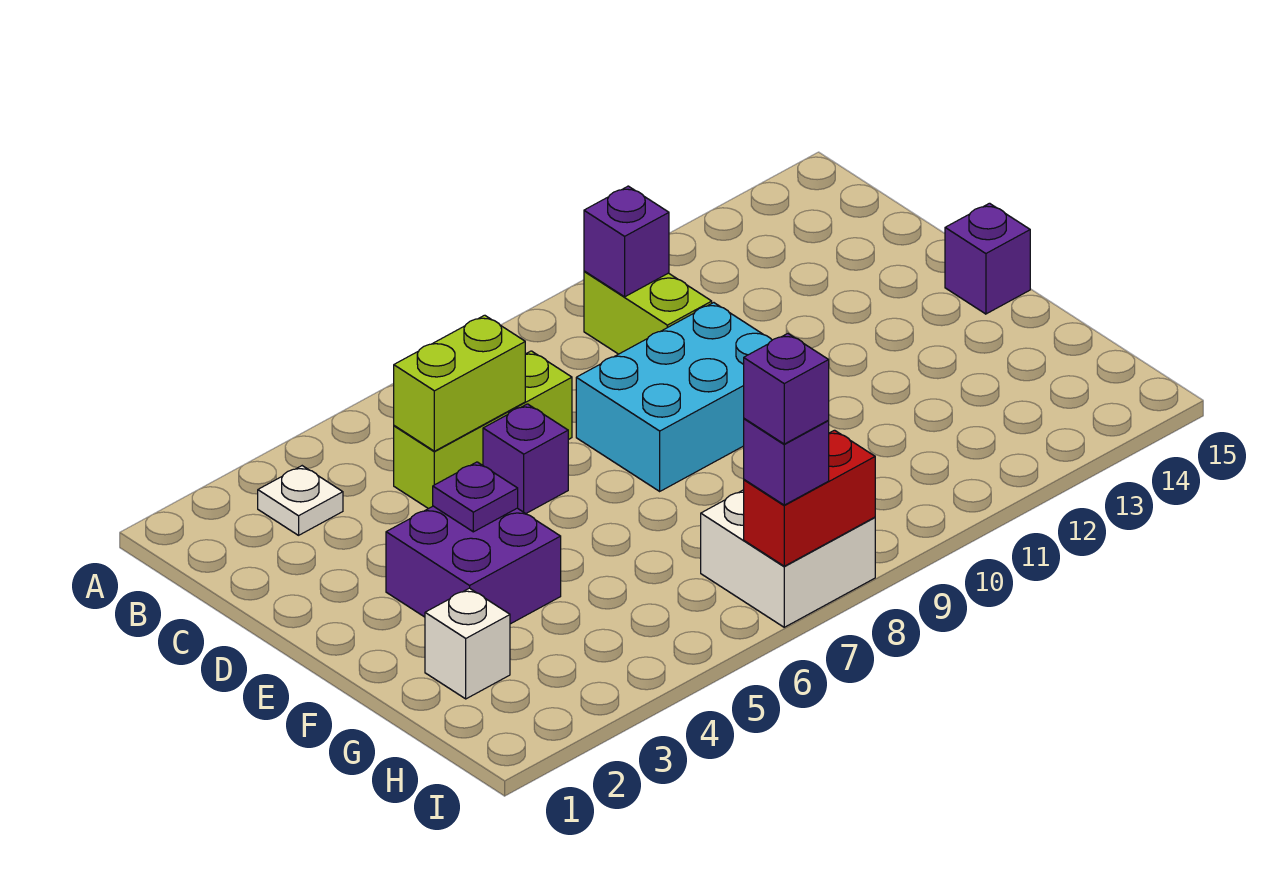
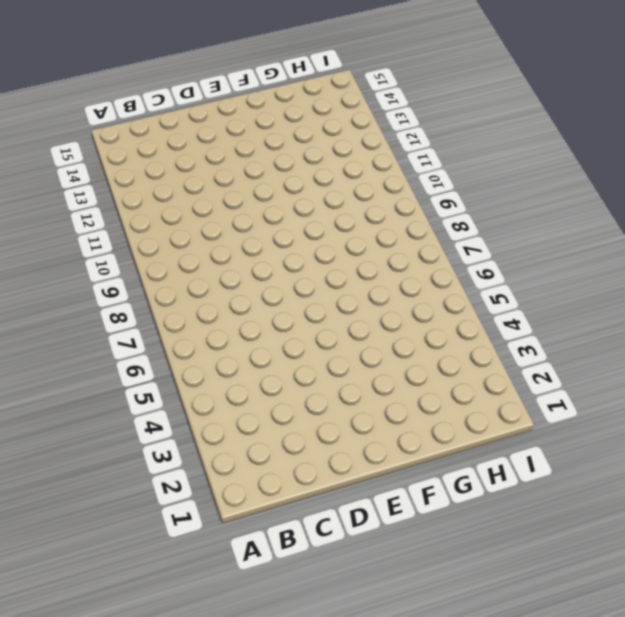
none -> white 1x1 plate [258,466,343,535]
none -> lime 1x2 brick [584,271,712,354]
none -> lime 1x3 brick [394,351,572,509]

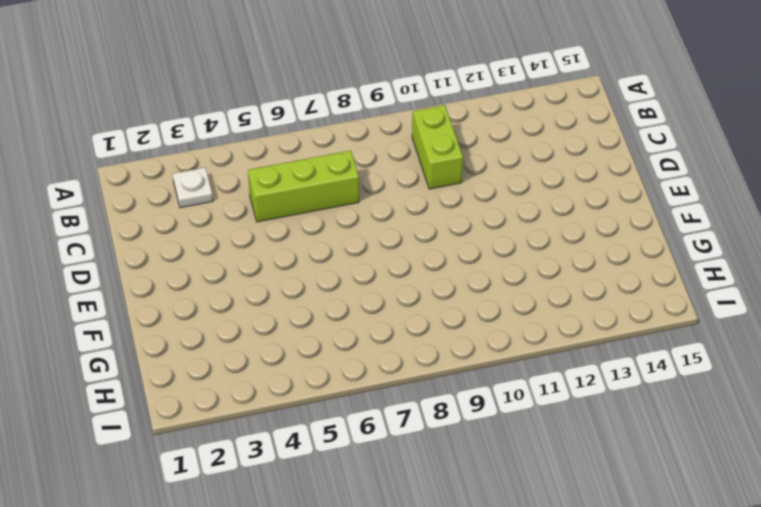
none -> purple 1x1 brick [483,404,568,514]
none -> cyan 2x3 brick [576,303,772,491]
none -> purple 2x2 brick [386,506,561,624]

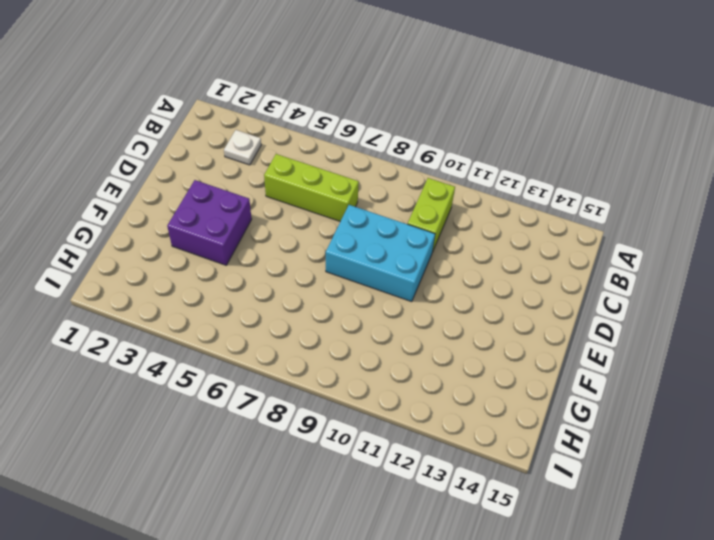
none -> purple 1x1 brick [483,404,568,514]
none -> purple 1x1 brick [945,203,1030,314]
none -> white 1x1 brick [425,588,510,699]

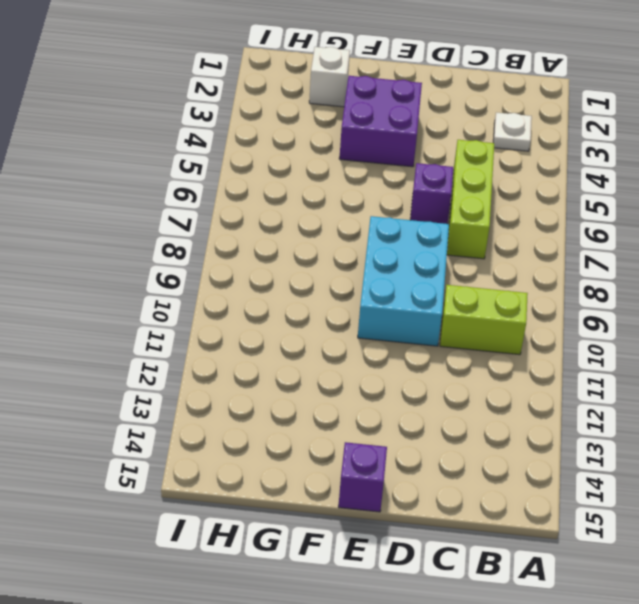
none -> white 2x2 brick [701,490,875,627]
none -> purple 1x1 brick [584,186,669,297]
none -> lime 1x2 brick [394,315,525,451]

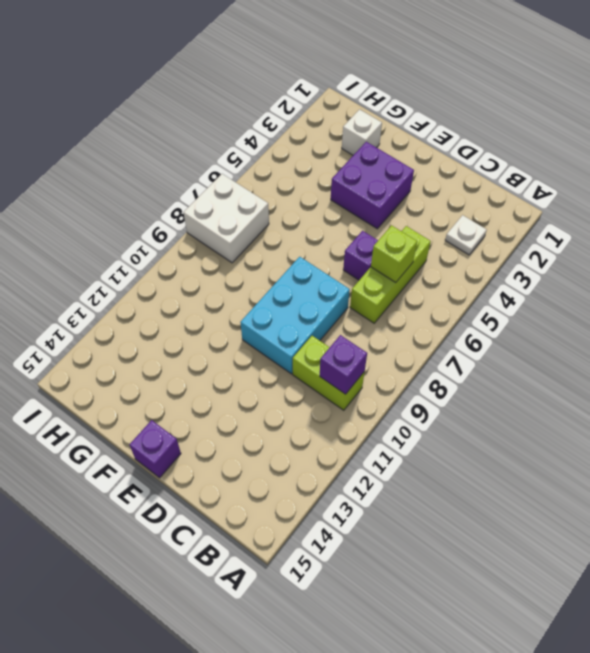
lime 1x1 brick [371,225,417,283] -> lime 1x2 brick [394,315,525,451]
none -> purple 1x1 plate [433,462,518,532]
none -> red 1x2 brick [744,430,875,566]
none -> purple 1x1 brick [744,419,829,505]

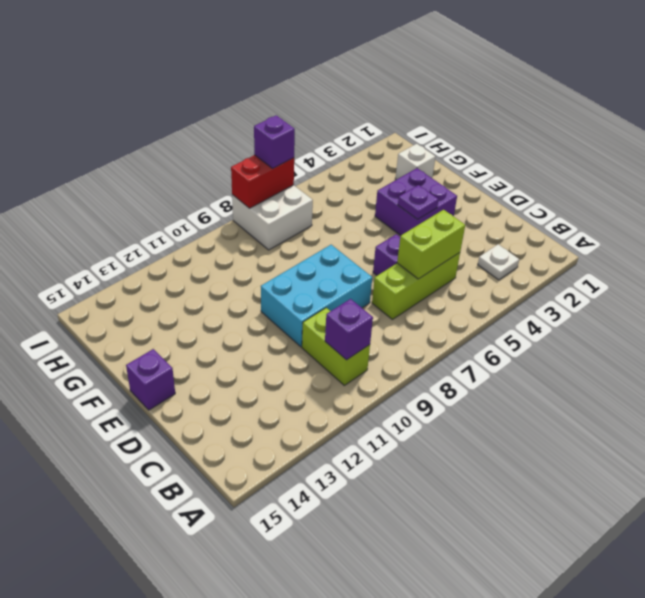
none -> purple 1x1 brick [744,334,829,444]

